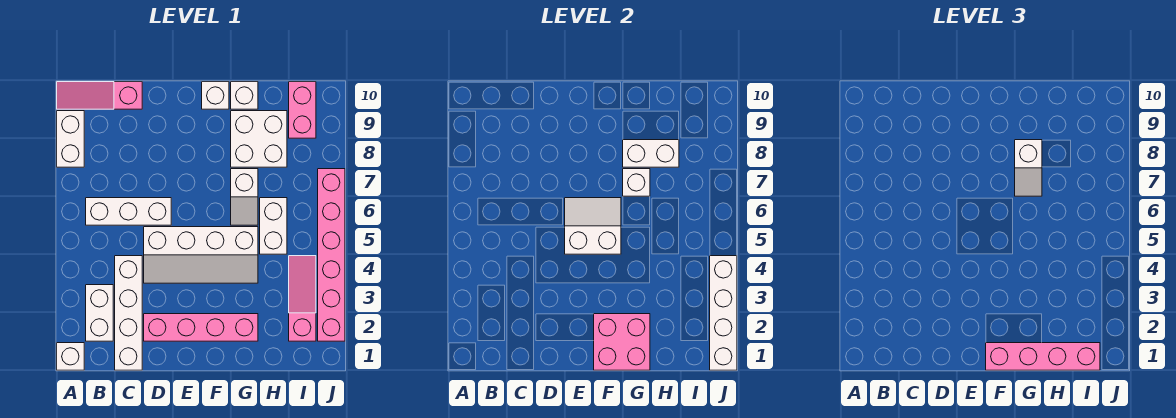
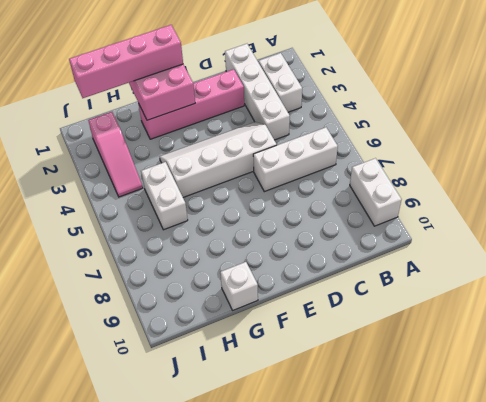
none -> white 1x1 brick [57,343,84,370]
none -> pink 1x3 slope [57,82,142,109]
none -> white 1x1 brick [202,82,229,109]

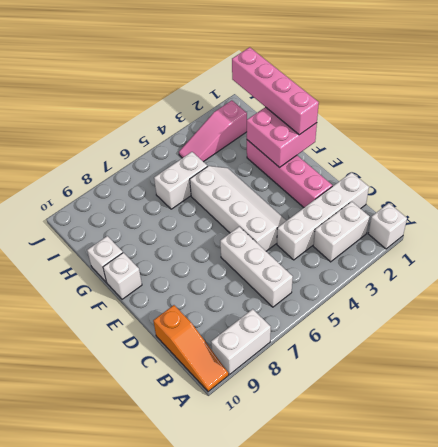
orange 1x3 slope [153,305,229,392] -> pink 1x3 slope [57,82,142,109]
none -> white 1x2 slope [231,169,258,225]
none -> white 2x2 brick [231,111,287,167]
none -> pink 1x2 brick [289,82,316,138]

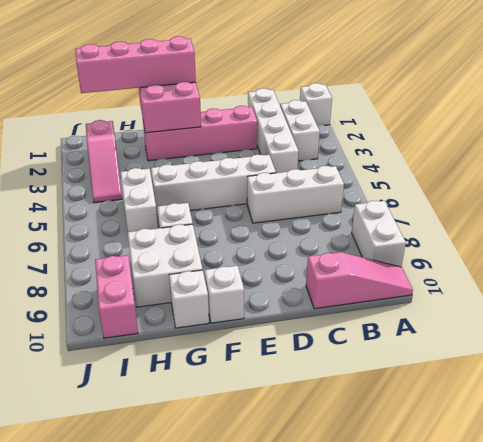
none -> pink 1x6 brick [318,169,345,341]
none -> white 2x2 slope [565,198,621,254]
none -> white 1x1 brick [623,169,650,196]

